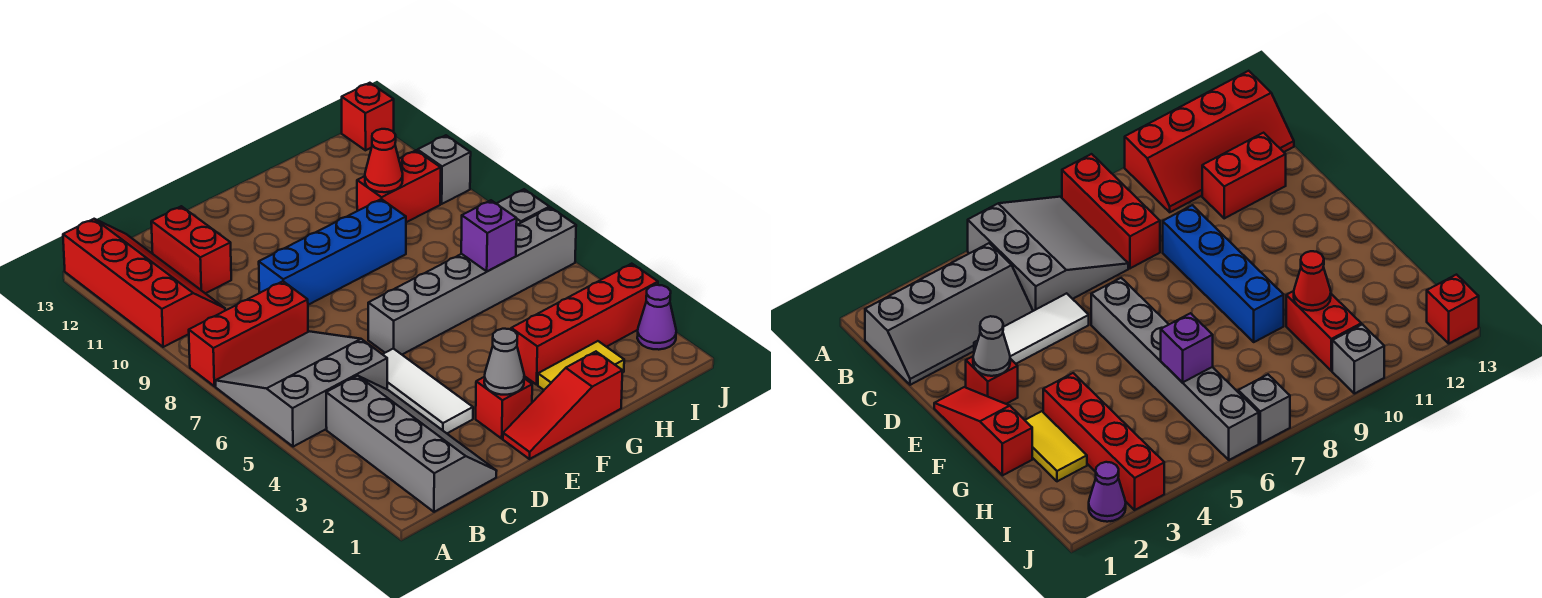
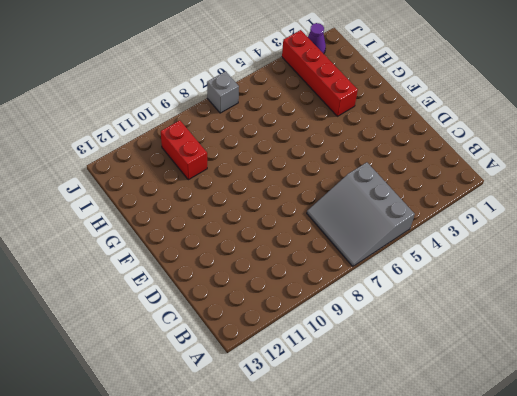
none -> red 1x3 brick [189,281,308,386]
none -> red 2x4 slope [63,219,225,347]
none -> grey 2x4 slope [326,376,496,512]

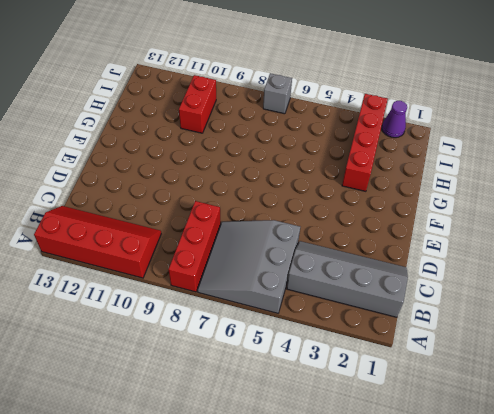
none -> red 1x2 brick [151,206,231,293]
none -> white 1x3 tile [383,349,473,433]
none -> blue 1x4 brick [259,199,406,305]

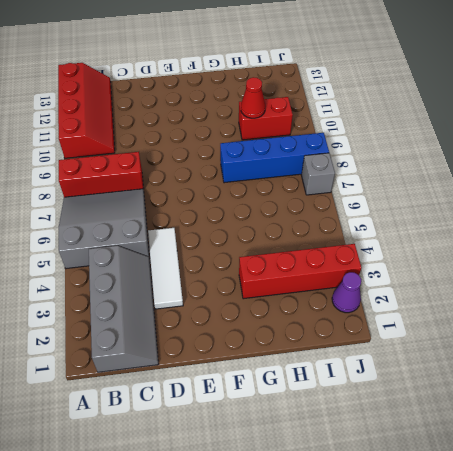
blue 1x4 brick [220,133,329,183] -> blue 1x4 brick moved to [259,199,406,305]
none -> red 1x2 brick [151,206,231,293]
none -> red 1x3 slope [503,352,623,459]
none -> red 1x1 brick [476,377,532,439]

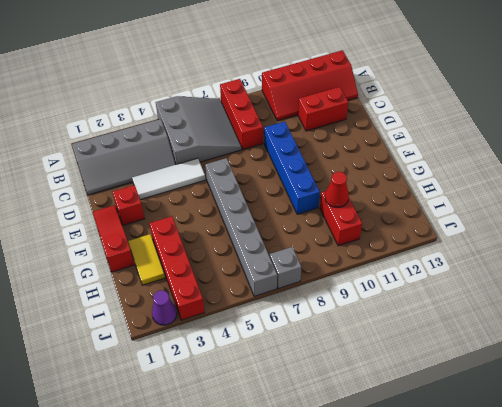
none -> grey 1x1 brick [418,135,471,204]
none -> red 1x1 brick [342,83,394,150]
none -> grey 1x1 cone [484,329,524,395]

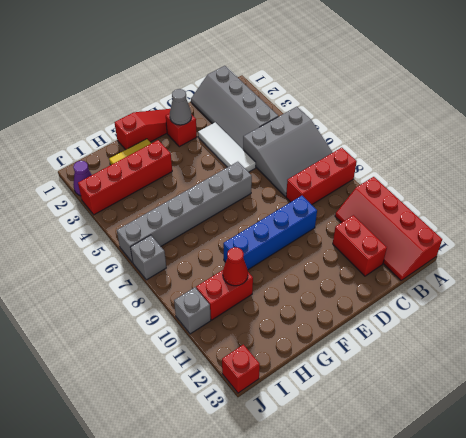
none -> purple 1x1 brick [461,200,517,271]

